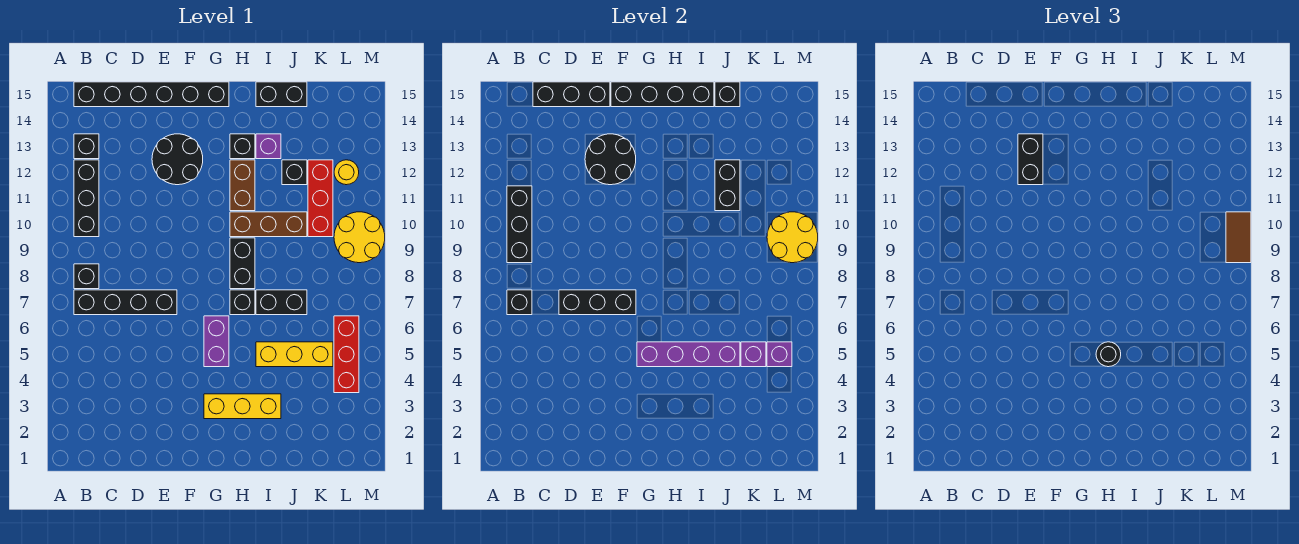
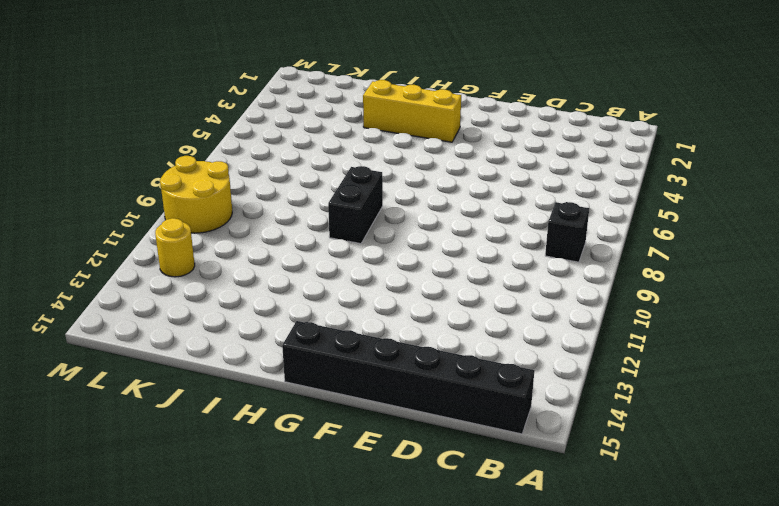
none -> black 1x4 brick [74,290,177,315]
none -> black 1x3 brick [74,160,99,237]
none -> black 1x1 brick [74,134,99,159]
none -> black 2x2 round brick [152,134,203,185]

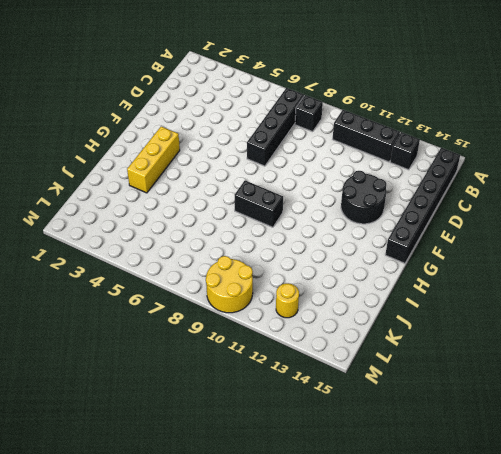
none -> purple 1x2 brick [204,316,229,367]
none -> black 1x1 brick [230,290,255,315]
none -> brown 1x3 brick [230,212,307,237]
none -> brown 1x2 brick [230,160,255,211]

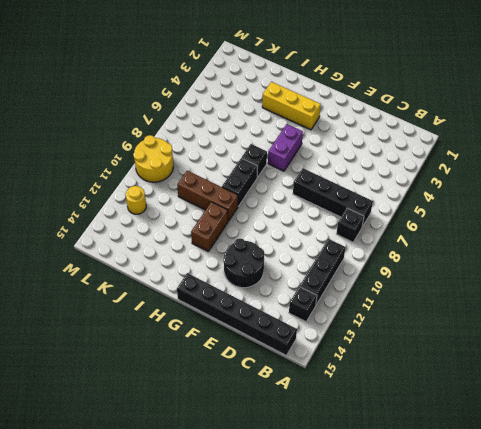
none -> black 1x1 brick [230,134,255,159]
none -> yellow 1x3 brick [256,342,333,367]
none -> black 1x2 brick [256,290,307,315]
none -> purple 1x1 brick [256,134,281,159]

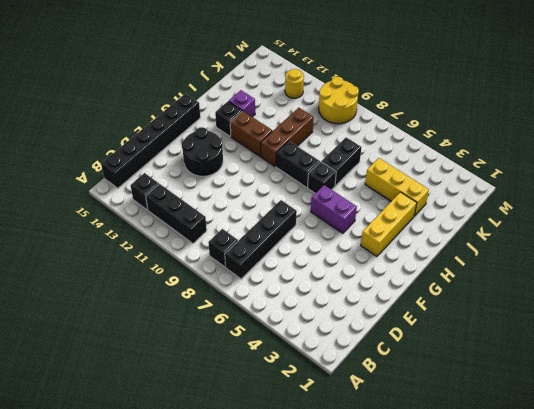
yellow 1x3 brick [365,158,429,216] -> yellow 1x3 brick turned to [256,342,333,367]
none -> black 1x2 brick [256,82,307,107]
none -> black 1x1 brick [282,160,307,185]
none -> red 1x3 brick [308,160,333,237]
none -> red 1x3 brick [334,316,359,393]

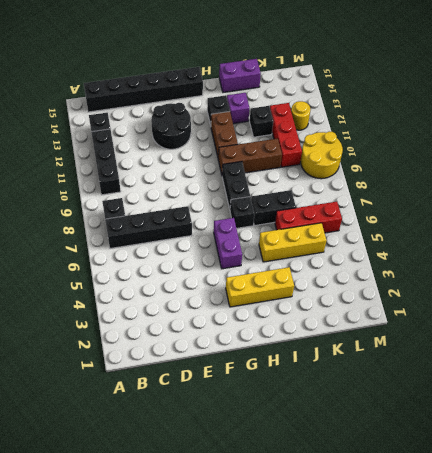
purple 1x2 brick [219,59,261,93] -> black 1x2 brick [256,82,307,107]
red 1x3 brick [275,202,342,233] -> red 1x3 brick turned to [334,316,359,393]
none -> black 1x1 brick [507,290,532,315]
none -> black 1x3 brick [507,186,532,263]
none -> black 1x3 brick [533,82,610,107]
none -> black 1x3 brick [559,290,636,315]

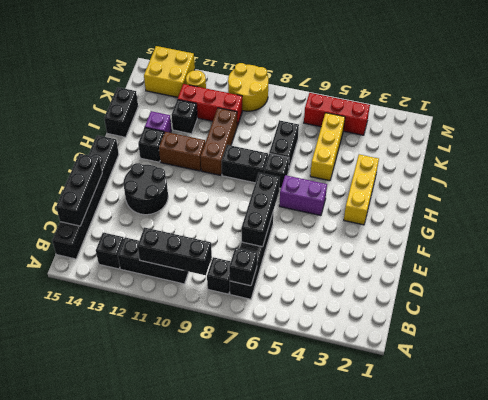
yellow 2x2 brick [144,46,195,97] -> none
none -> black 2x2 round brick [585,134,636,185]
none -> black 1x4 brick [611,82,714,107]
none -> purple 1x4 brick [637,342,740,367]
none -> black 1x2 brick [715,160,740,211]

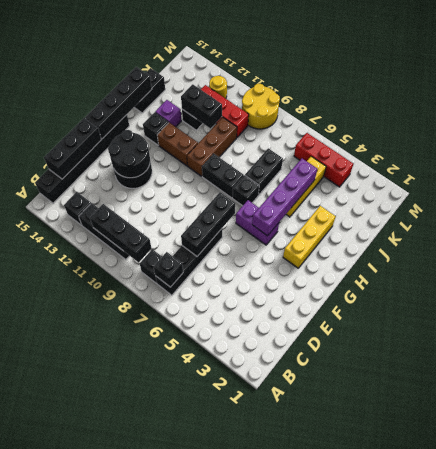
none -> black 1x1 brick [715,82,740,107]
none -> purple 1x1 brick [741,342,766,367]
none -> purple 1x1 brick [767,342,792,367]
none -> yellow 2x2 round brick [767,212,818,263]

